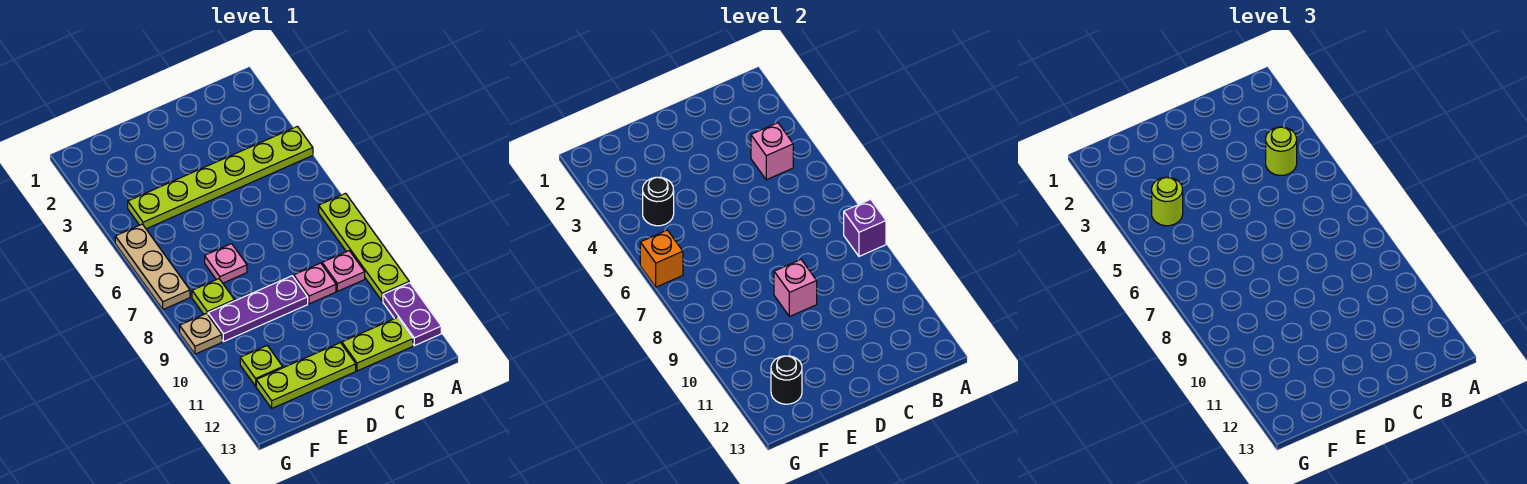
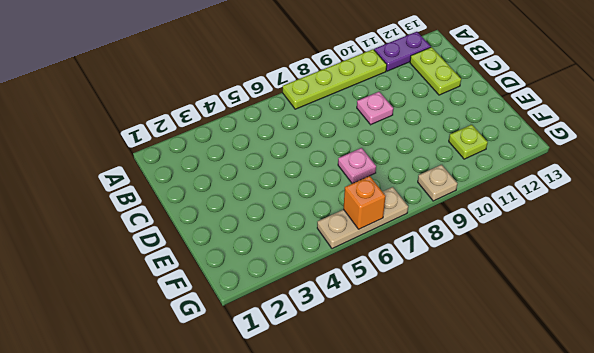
none -> lime 1x6 plate [128,126,313,229]
none -> pink 1x1 plate [322,251,365,291]
none -> purple 1x3 plate [208,276,308,342]

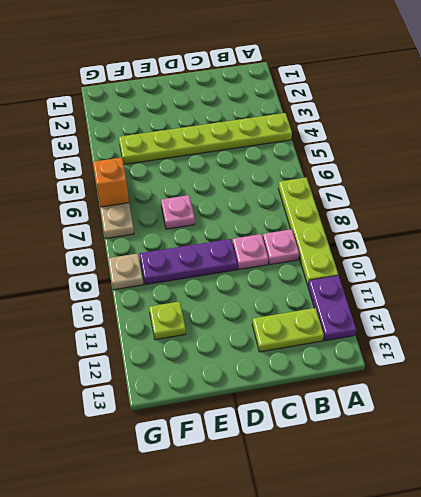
none -> lime 1x3 plate [256,343,356,408]
none -> lime 1x1 plate [192,279,235,314]
none -> purple 1x1 brick [844,199,886,256]

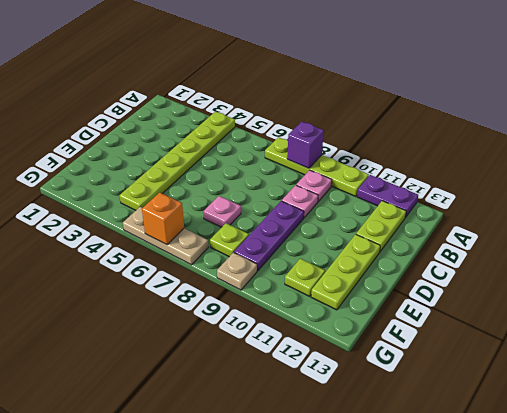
none -> pink 1x1 brick [751,123,793,180]
none -> pink 1x1 brick [774,260,817,317]
none -> black 1x1 round brick [643,177,674,226]

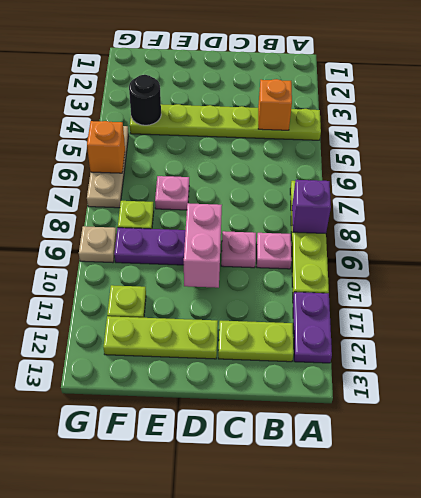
orange 1x1 brick [258,79,292,130] -> pink 1x1 brick [751,123,793,180]
pink 1x2 brick [184,203,222,288] -> pink 1x1 brick [774,260,817,317]
none -> black 1x1 round brick [771,356,802,404]
none -> lime 1x1 round brick [1266,127,1297,175]
none -> lime 1x1 round brick [1152,177,1183,226]

